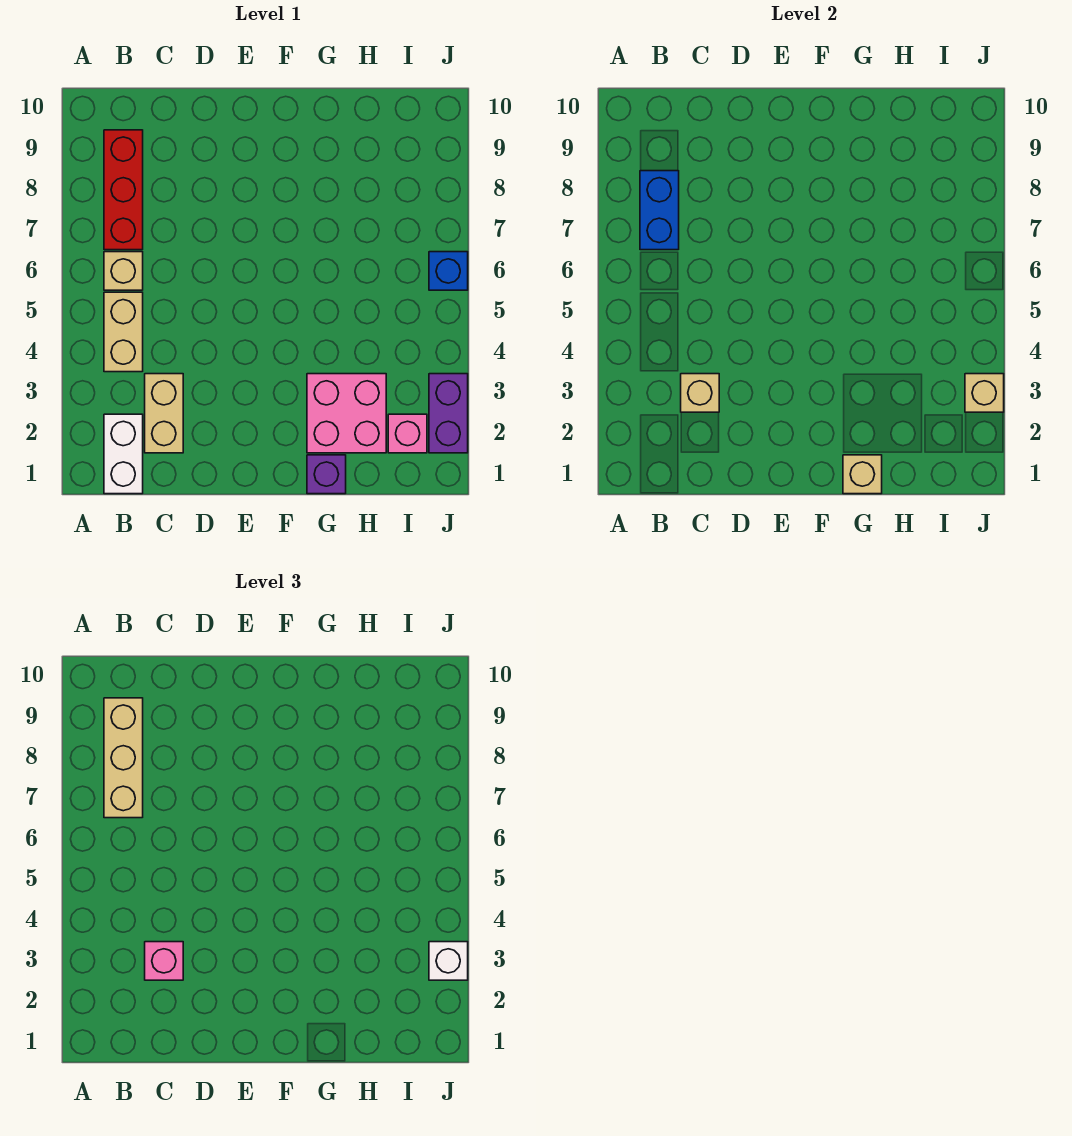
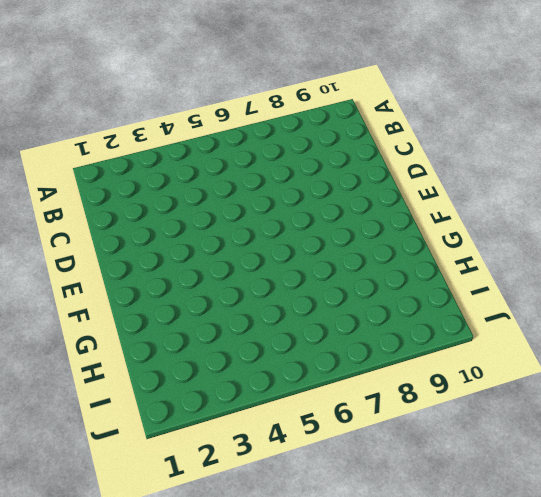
none -> white 1x2 brick [104,414,143,494]
none -> tan 1x2 brick [104,292,143,372]
none -> tan 1x1 brick [104,252,143,290]

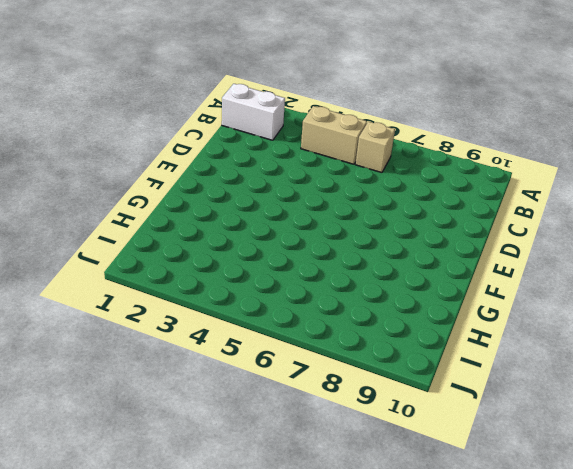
none -> red 1x3 brick [104,130,143,250]
none -> tan 1x2 brick [145,374,183,453]
none -> purple 1x1 brick [307,455,346,494]

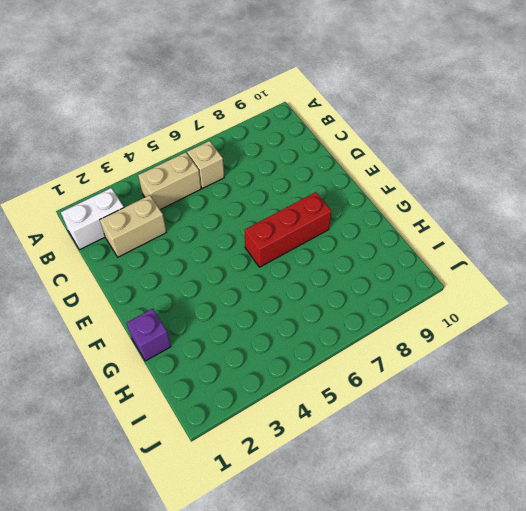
red 1x3 brick [244,192,332,267] -> red 1x3 brick moved to [104,130,143,250]
none -> pink 2x2 brick [307,374,386,453]
none -> pink 1x1 brick [388,414,427,453]
none -> purple 1x2 brick [429,374,468,453]

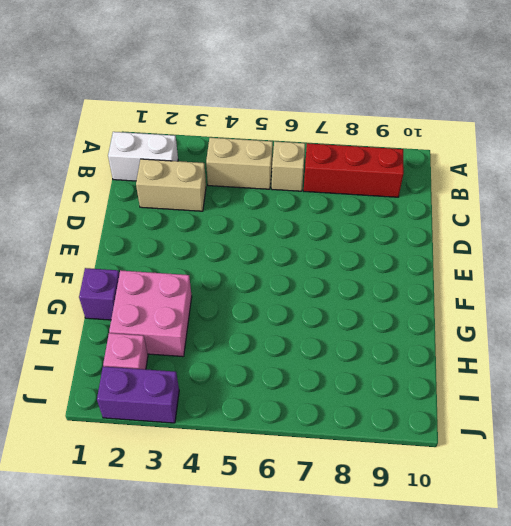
none -> blue 1x1 brick [429,252,468,290]
none -> blue 1x2 brick [640,171,679,250]
none -> tan 1x1 brick [681,374,719,412]

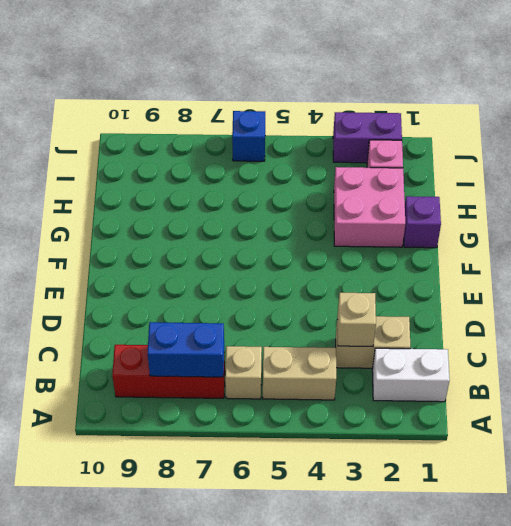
none -> tan 1x1 brick [843,455,882,494]
none -> tan 1x1 brick [965,374,1004,412]
none -> tan 1x3 brick [104,698,143,818]

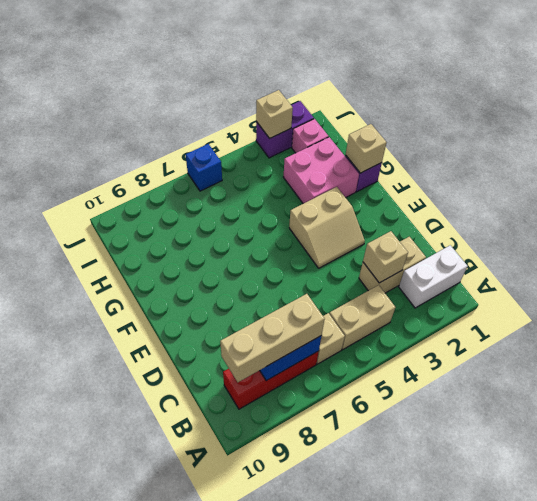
tan 2x2 slope [289,187,365,268] -> none
none -> pink 1x1 brick [145,942,183,980]
none -> white 1x1 brick [429,942,468,980]

